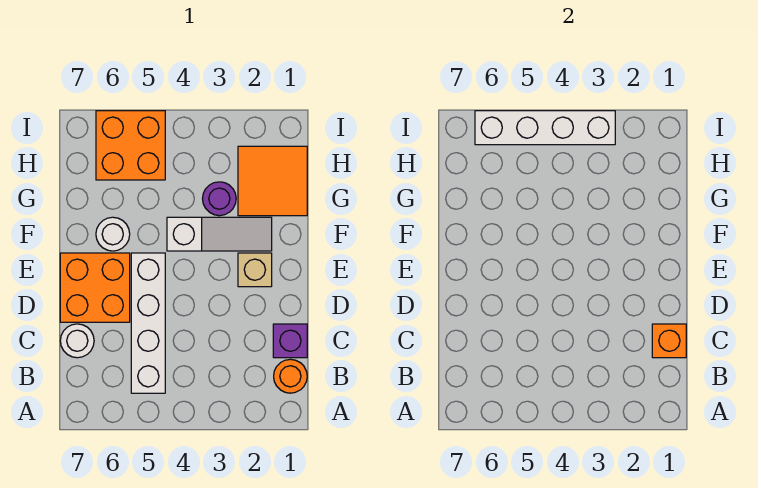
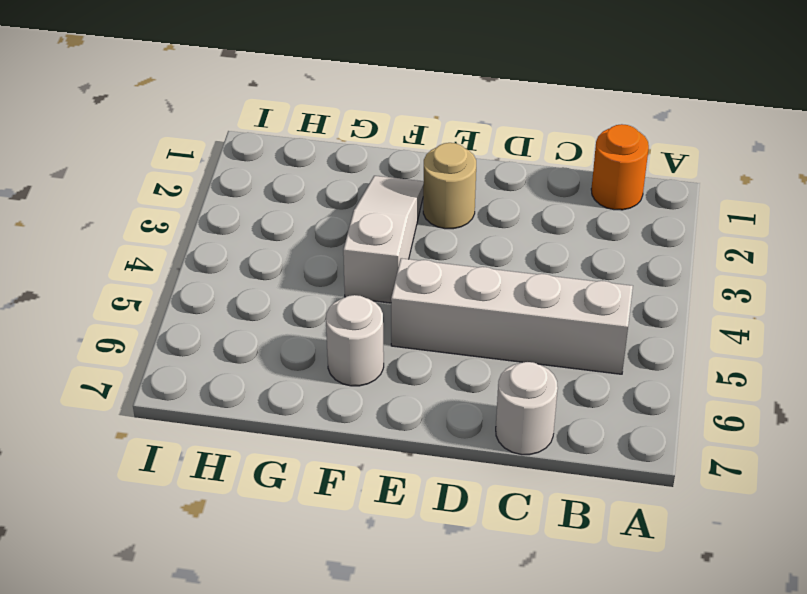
tan 1x1 round brick [423,143,476,229] -> tan 1x1 brick [238,253,272,287]
none -> purple 1x1 brick [273,324,307,358]
none -> orange 2x2 brick [60,253,130,322]
none -> orange 2x2 tile [238,146,307,216]

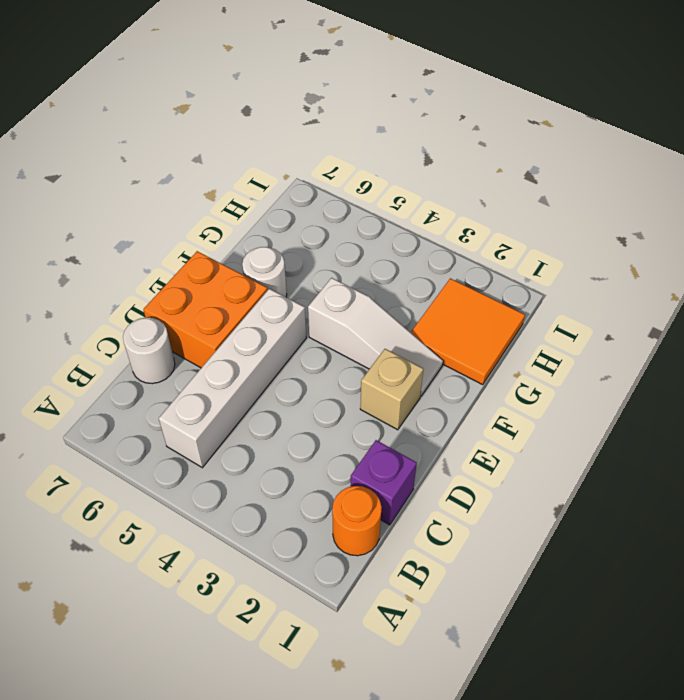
none -> purple 1x1 round brick [202,182,236,216]
none -> orange 2x2 brick [96,111,165,180]
none -> orange 1x1 brick [652,324,686,358]

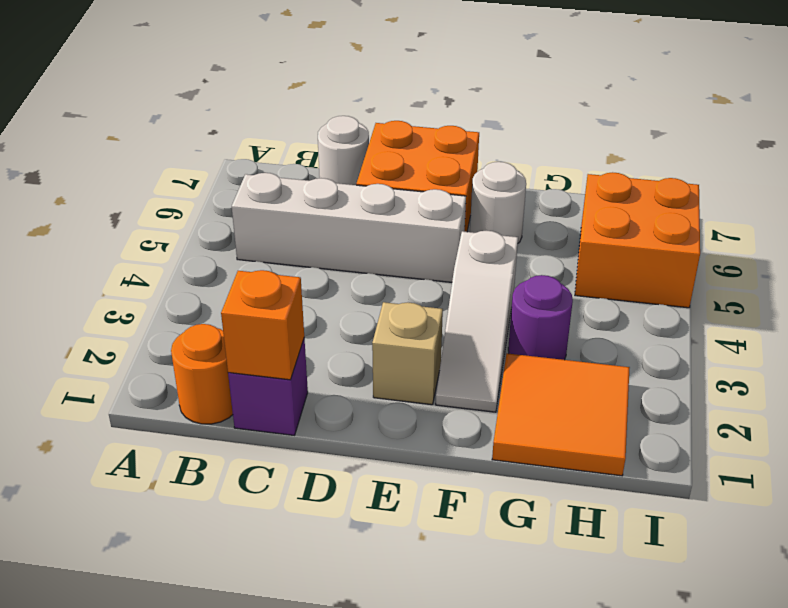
none -> white 1x4 brick [475,111,615,145]

